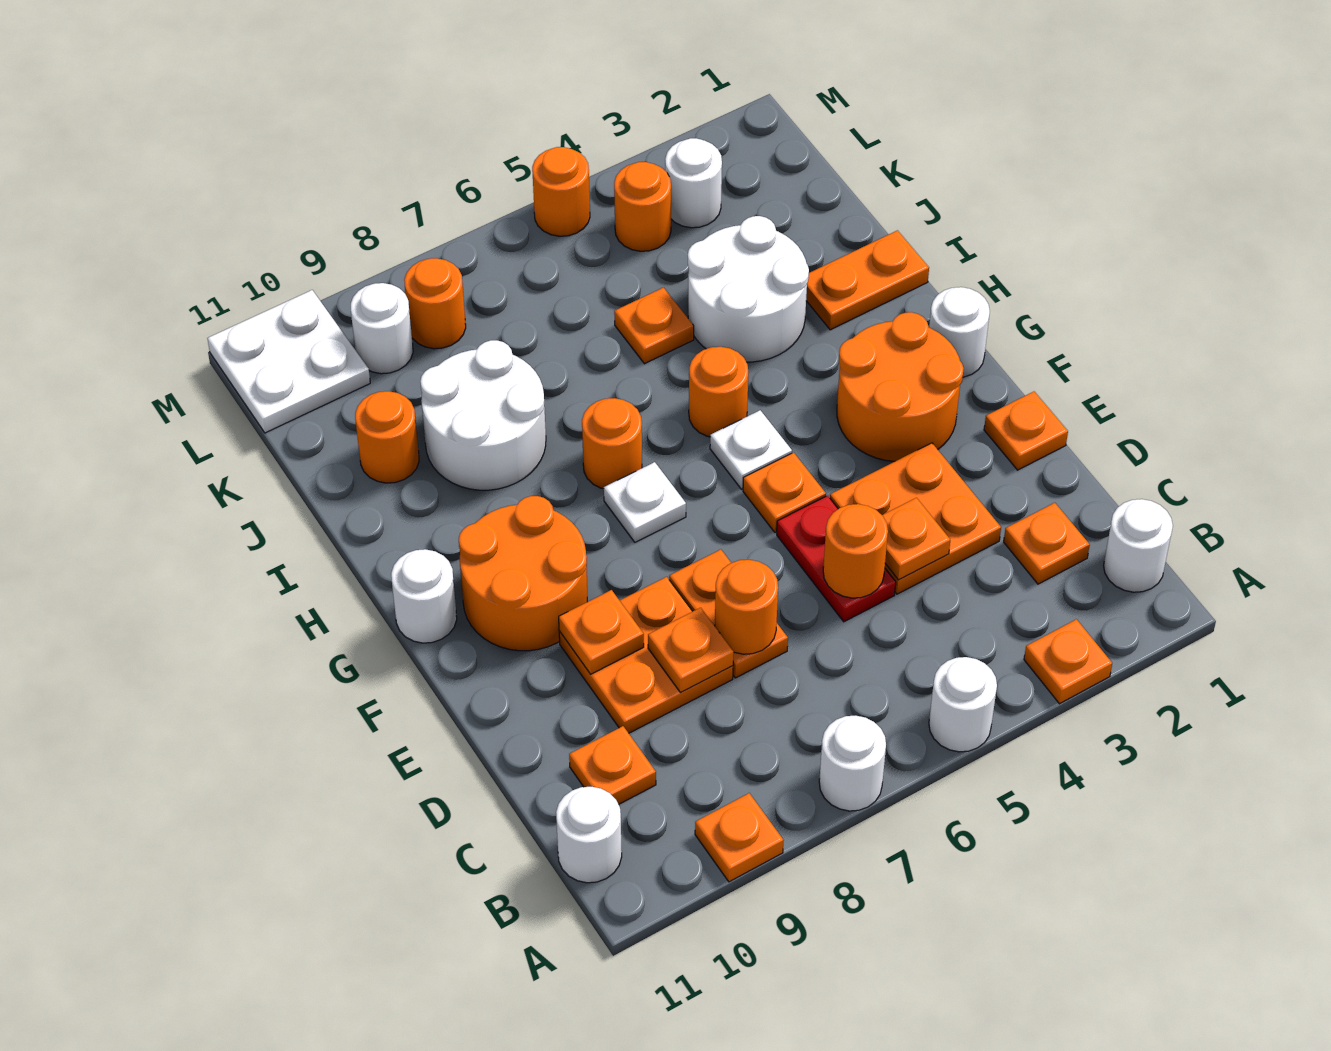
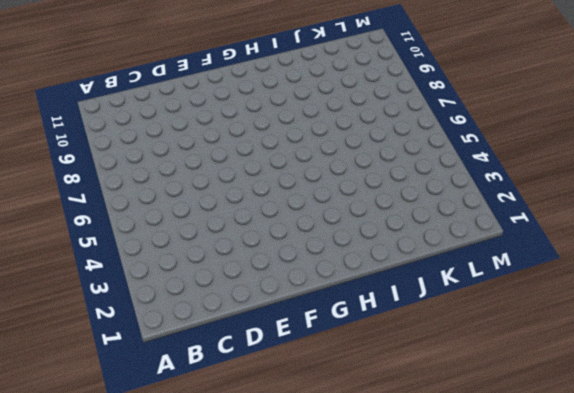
none -> orange 1x1 plate [1024,619,1112,704]
none -> white 1x1 round brick [929,657,997,752]
none -> white 1x1 round brick [819,716,886,811]
none -> orange 1x1 plate [695,793,784,882]

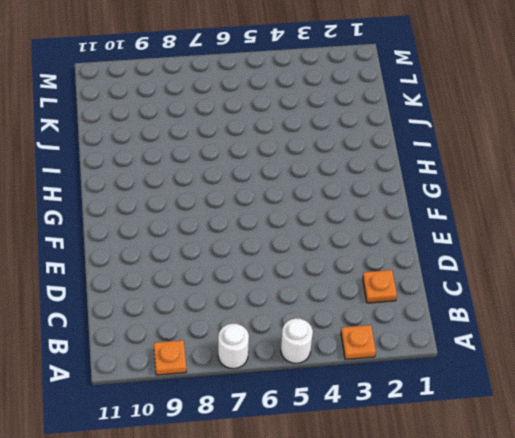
none -> white 1x1 round brick [1104,499,1173,592]
none -> white 1x1 round brick [556,787,622,883]
none -> orange 1x1 plate [569,726,656,804]
none -> orange 2x2 plate [830,443,1001,594]

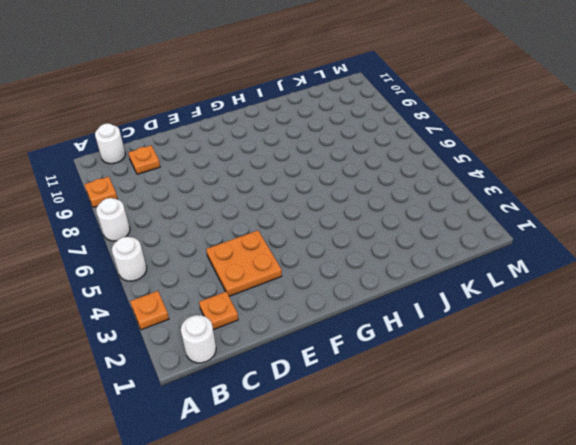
none -> red 1x2 plate [777,496,896,622]
none -> orange 1x2 plate [669,549,788,678]
none -> orange 2x2 plate [559,577,733,733]
none -> orange 1x1 plate [984,392,1068,470]

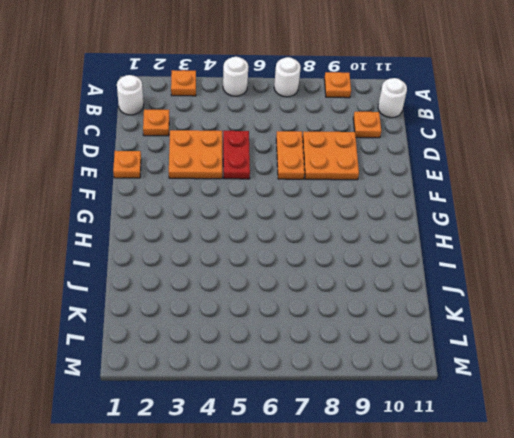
none -> orange 2x2 round brick [837,312,964,461]
none -> orange 1x1 plate [743,452,826,533]
none -> orange 2x2 round brick [459,496,587,651]
none -> white 1x1 round brick [929,287,990,377]

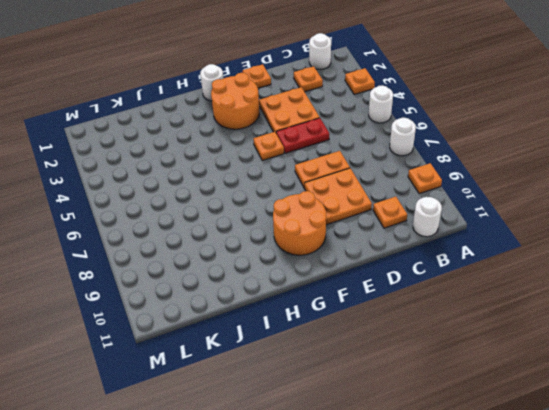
none -> white 1x1 plate [710,410,792,489]
none -> white 1x1 plate [604,462,686,542]
none -> white 1x1 round brick [391,549,457,643]
none -> orange 1x1 round brick [689,347,748,437]

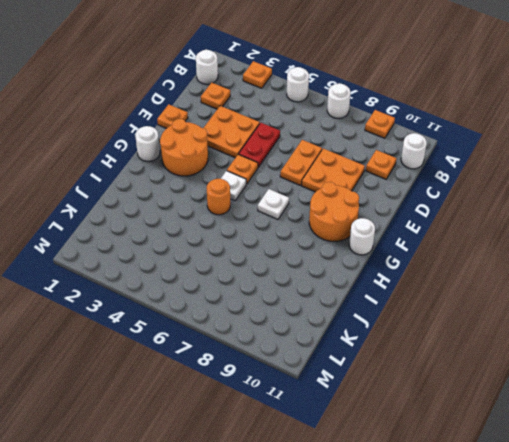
none -> orange 1x1 round brick [582,398,642,489]
none -> orange 1x2 plate [806,230,929,330]
none -> white 2x2 round brick [688,216,809,362]
none -> white 2x2 round brick [420,340,546,490]

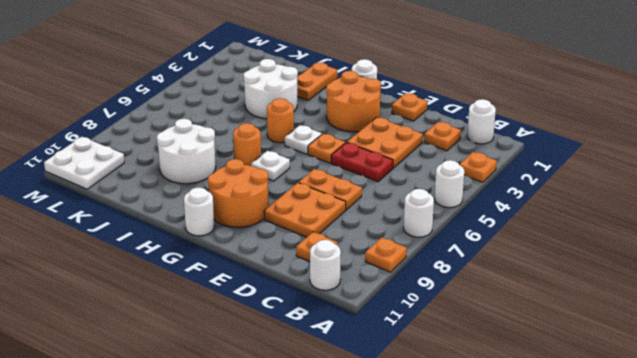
none -> orange 1x1 plate [614,288,694,364]
none -> orange 1x1 round brick [355,391,419,483]
none -> white 1x1 round brick [665,138,722,228]
none -> orange 1x1 round brick [614,162,671,251]

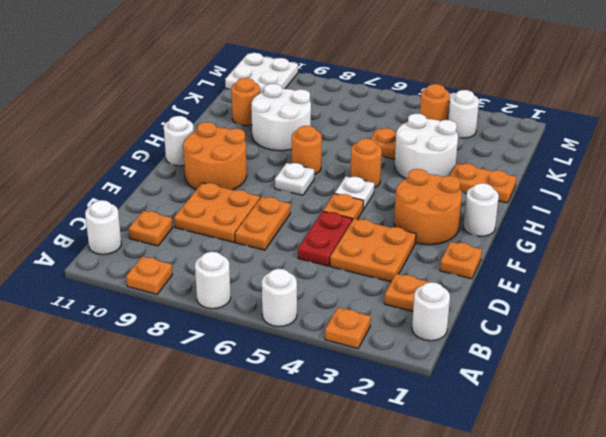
none -> orange 1x1 round brick [404,258,466,349]
none -> white 1x1 round brick [351,283,413,374]
none -> orange 1x1 round brick [532,147,590,236]
none -> orange 1x1 plate [882,498,950,580]

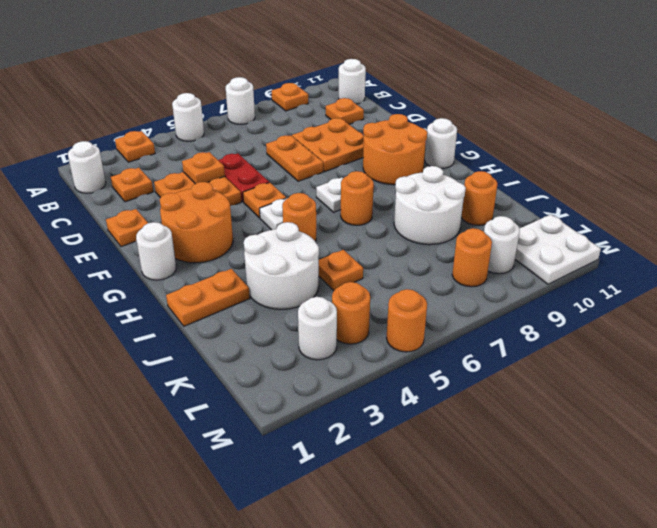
none -> orange 1x1 round brick [823,504,888,598]
none -> orange 1x1 round brick [715,560,778,654]
none -> orange 1x1 plate [648,608,734,693]
none -> orange 1x1 plate [559,590,644,674]

